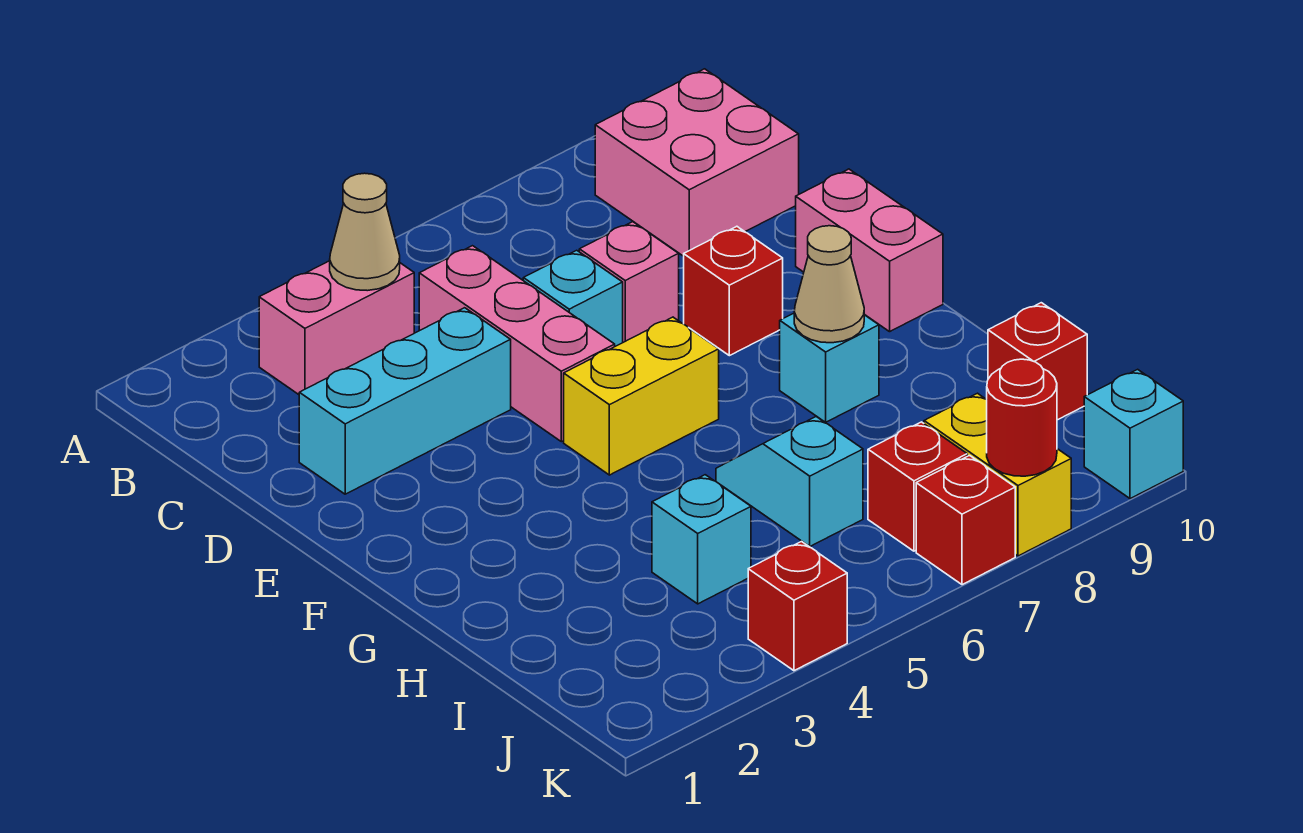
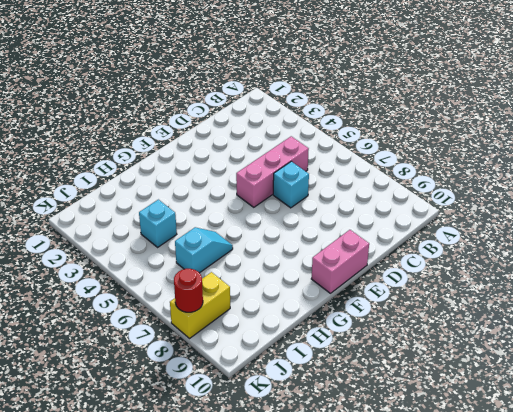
none -> pink 1x2 brick [259,261,414,395]
none -> pink 2x2 brick [595,69,799,256]
none -> cyan 1x3 brick [299,308,511,494]

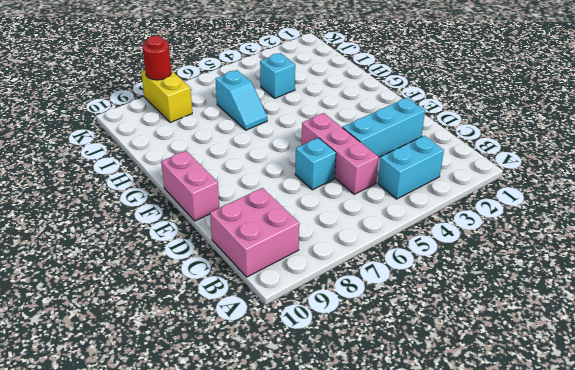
cyan 1x2 brick [378,136,444,199] -> pink 1x2 brick [259,261,414,395]
none -> pink 1x1 brick [579,222,679,342]
none -> red 1x1 brick [684,226,783,356]
none -> yellow 1x2 brick [564,317,719,475]

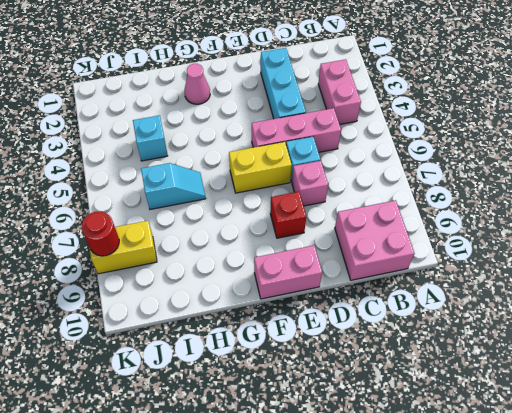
yellow 1x2 brick [229,142,292,193] -> yellow 1x2 brick turned to [564,317,719,475]
pink 1x1 cone [185,64,210,104] -> none
none -> cyan 1x1 brick [780,313,879,422]
none -> red 1x1 brick [988,303,1087,420]
none -> red 1x1 brick [868,422,967,551]

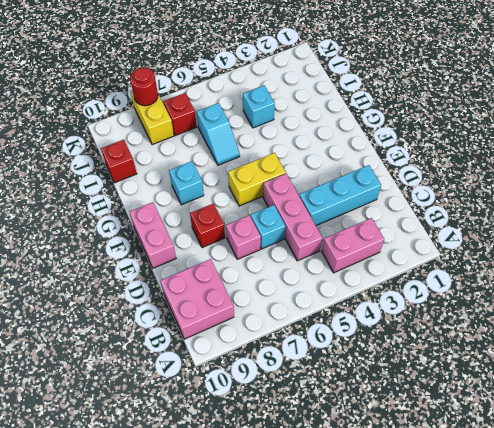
none -> red 1x1 brick [748,541,847,671]
none -> red 1x1 brick [916,456,1015,585]
none -> cyan 1x1 brick [1084,369,1183,499]

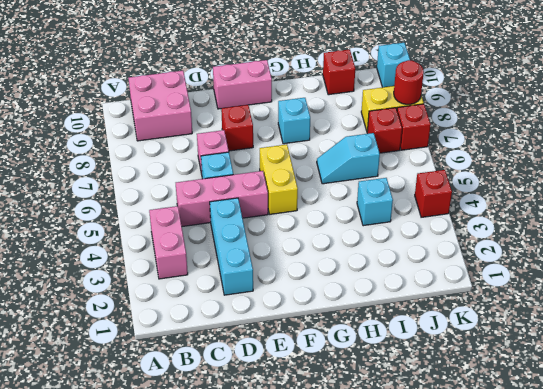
none -> tan 1x1 cone [330,173,400,291]
none -> tan 1x1 cone [794,226,864,343]

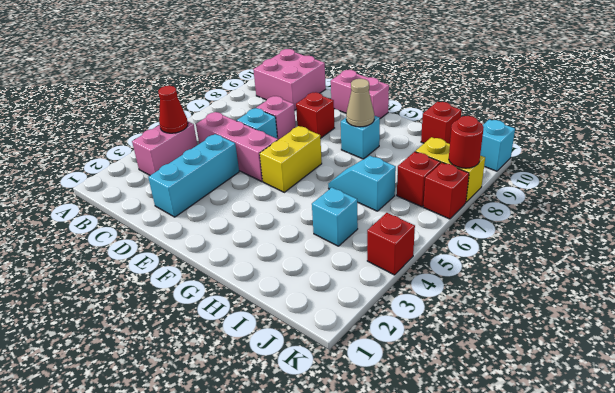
red 1x1 cone [158,86,188,133] -> tan 1x1 cone [330,173,400,291]

